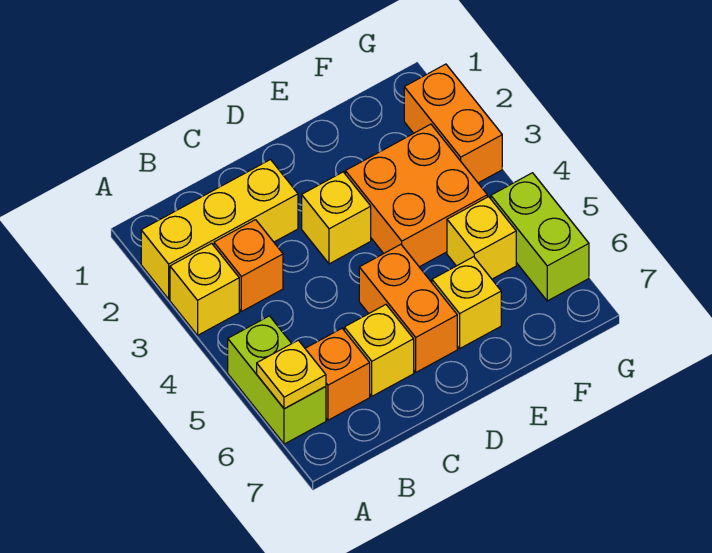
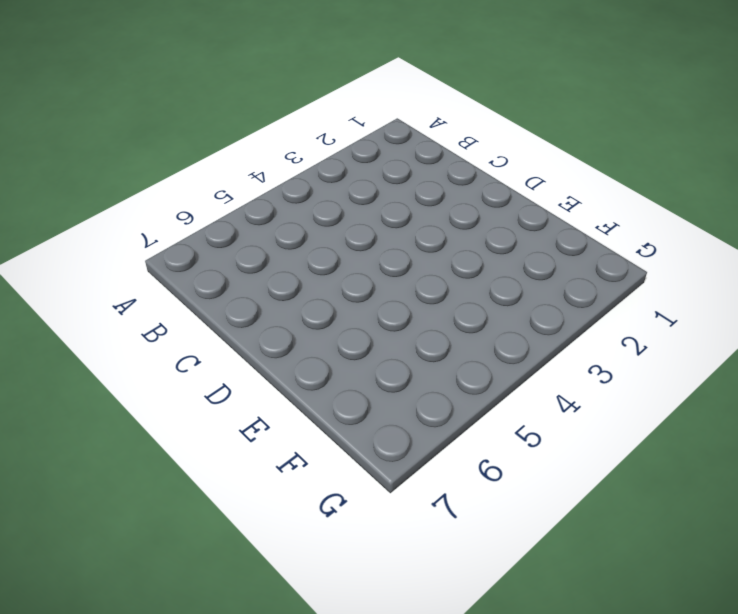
none -> yellow 1x3 brick [141,160,298,299]
none -> yellow 1x1 brick [170,243,239,335]
none -> lime 1x2 brick [228,316,326,444]

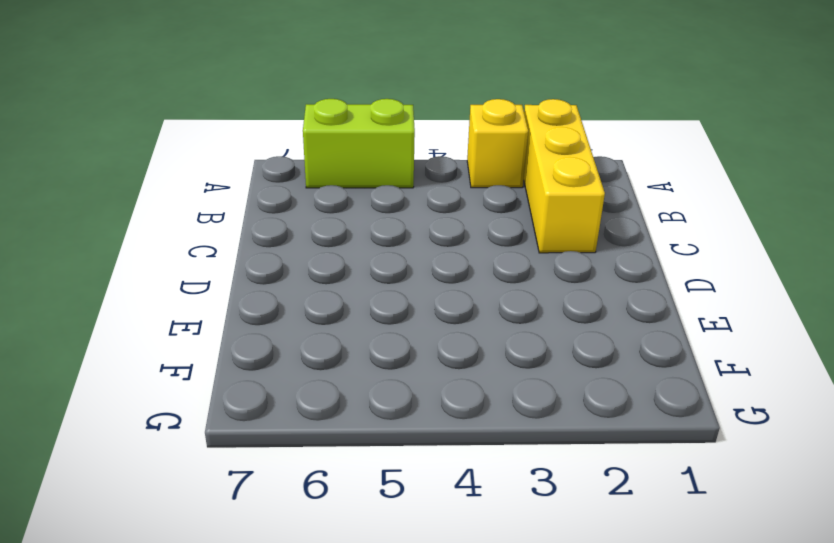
none -> orange 1x1 brick [214,220,283,312]
none -> orange 1x1 brick [305,328,370,420]
none -> yellow 1x1 brick [344,305,414,396]

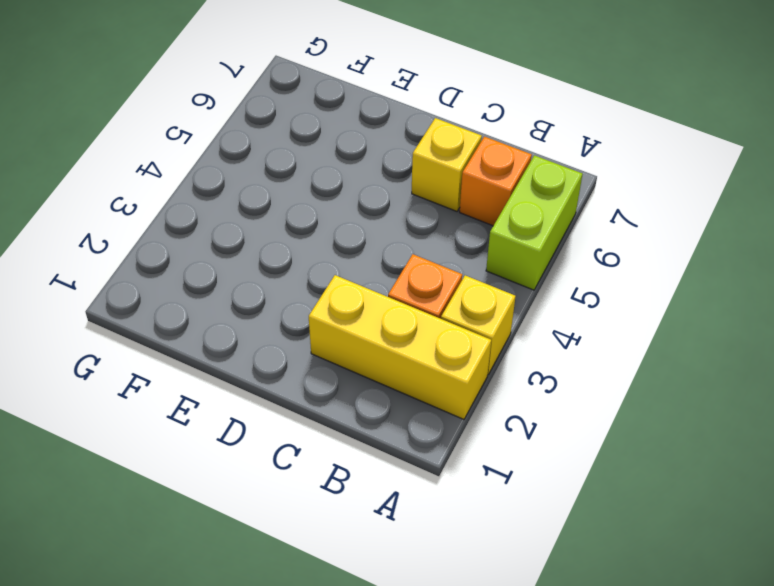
none -> yellow 1x1 brick [302,172,371,264]
none -> orange 1x2 brick [359,244,457,372]
none -> orange 2x2 brick [345,124,487,267]

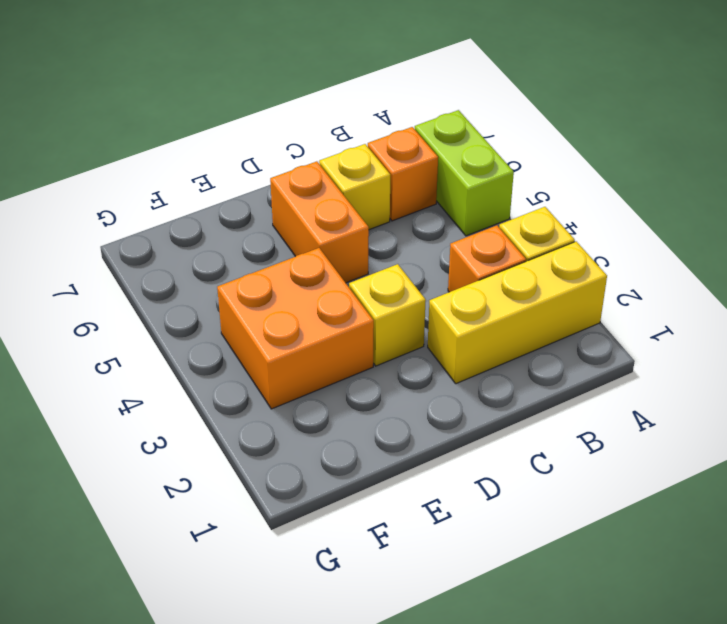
none -> yellow 1x1 brick [432,257,501,349]
none -> yellow 1x1 brick [447,197,516,279]
none -> orange 1x2 brick [404,64,502,183]

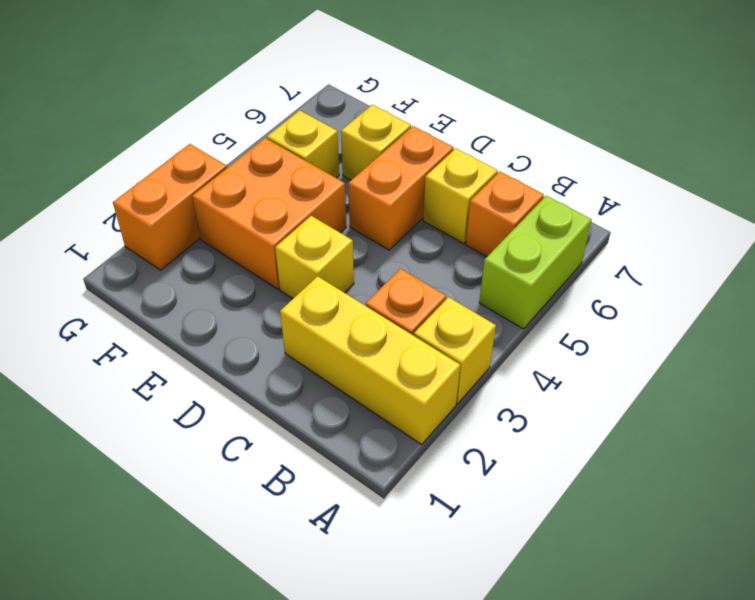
none -> lime 1x2 brick [491,173,589,301]
none -> yellow 1x1 plate [257,340,326,409]

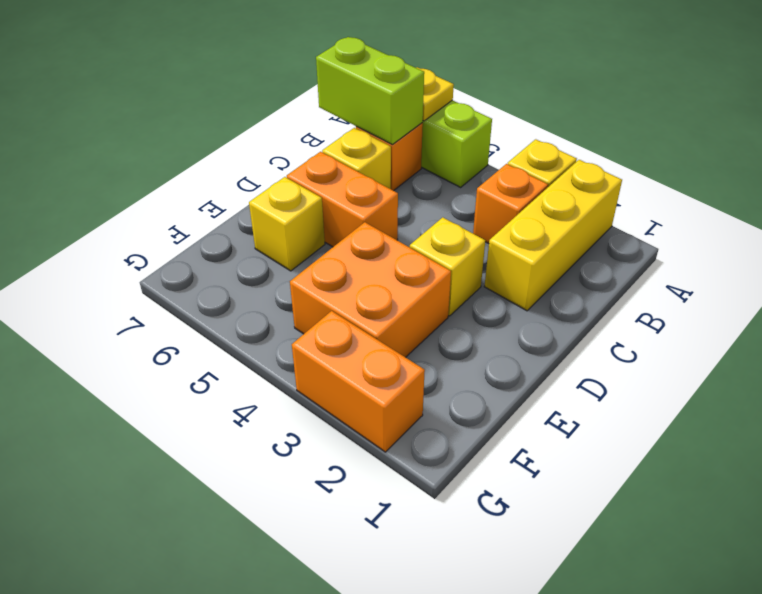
lime 1x2 brick [316,37,424,144] -> lime 1x2 brick moved to [491,173,589,301]
none -> yellow 1x1 brick [447,197,516,279]

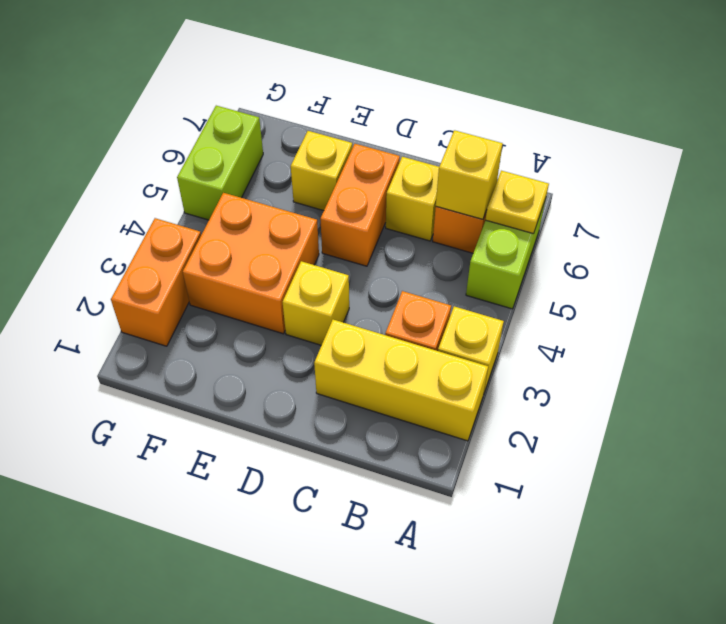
yellow 1x1 brick [436,130,503,219] -> yellow 1x1 brick moved to [447,197,516,279]

